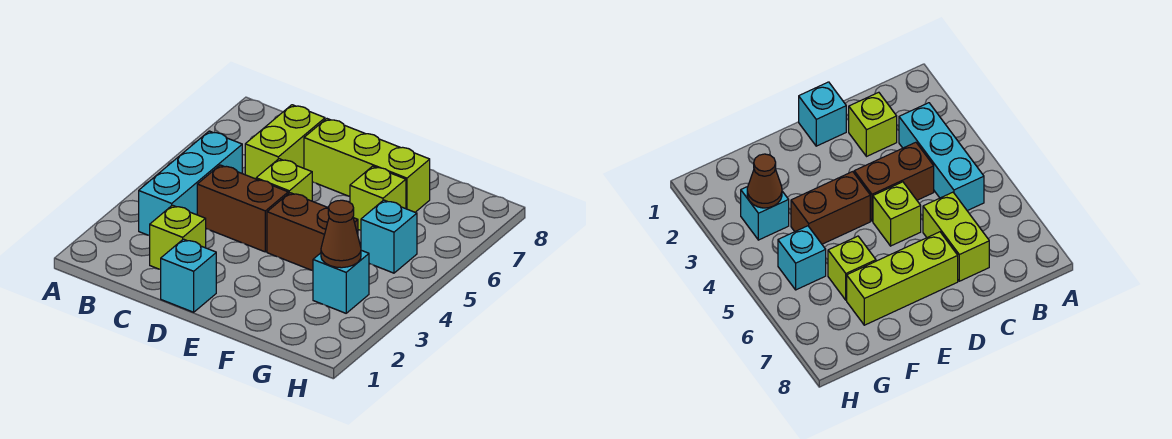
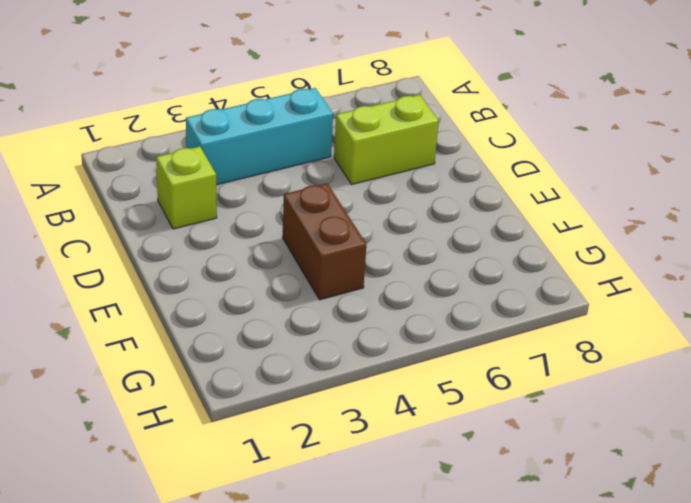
none -> brown 1x2 brick [197,165,288,252]
none -> cyan 1x1 brick [161,239,216,312]
none -> lime 1x1 brick [256,159,312,201]

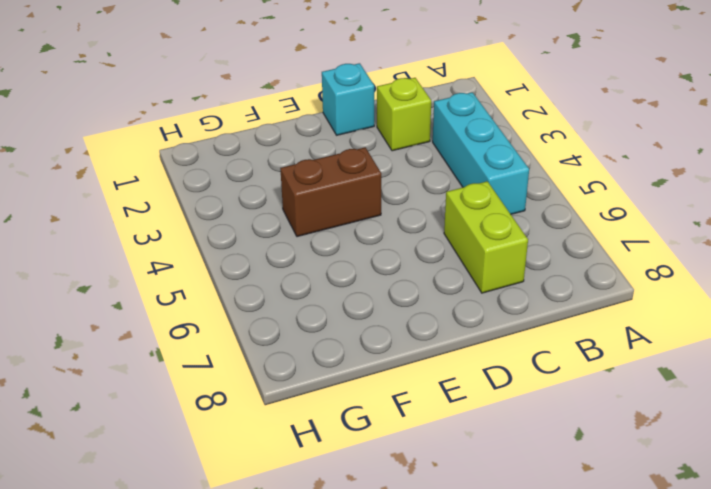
none -> brown 1x2 brick [197,165,288,252]
none -> lime 1x1 brick [256,159,312,201]
none -> lime 1x3 brick [304,119,430,212]

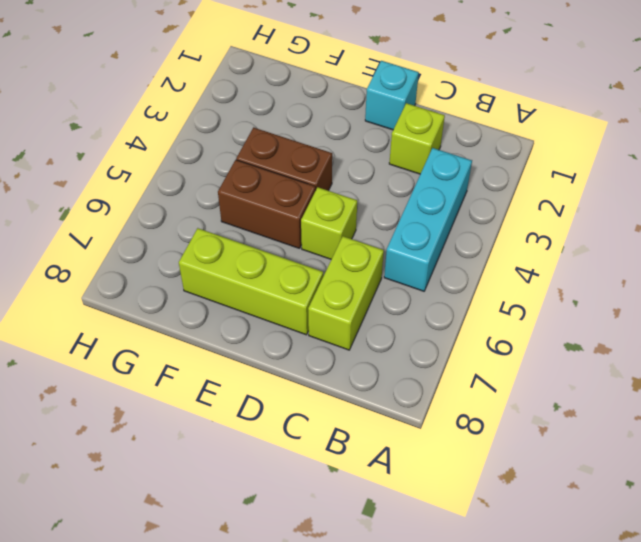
brown 1x2 brick [218,160,316,248] -> brown 1x2 brick moved to [197,165,288,252]
none -> lime 1x1 brick [350,166,406,230]
none -> cyan 1x1 brick [313,250,369,313]
none -> cyan 1x1 brick [361,200,417,273]

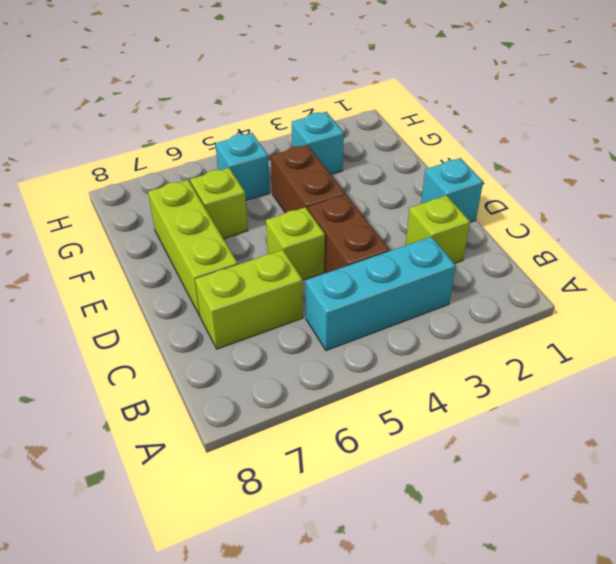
none -> brown 1x1 cone [321,200,361,268]

